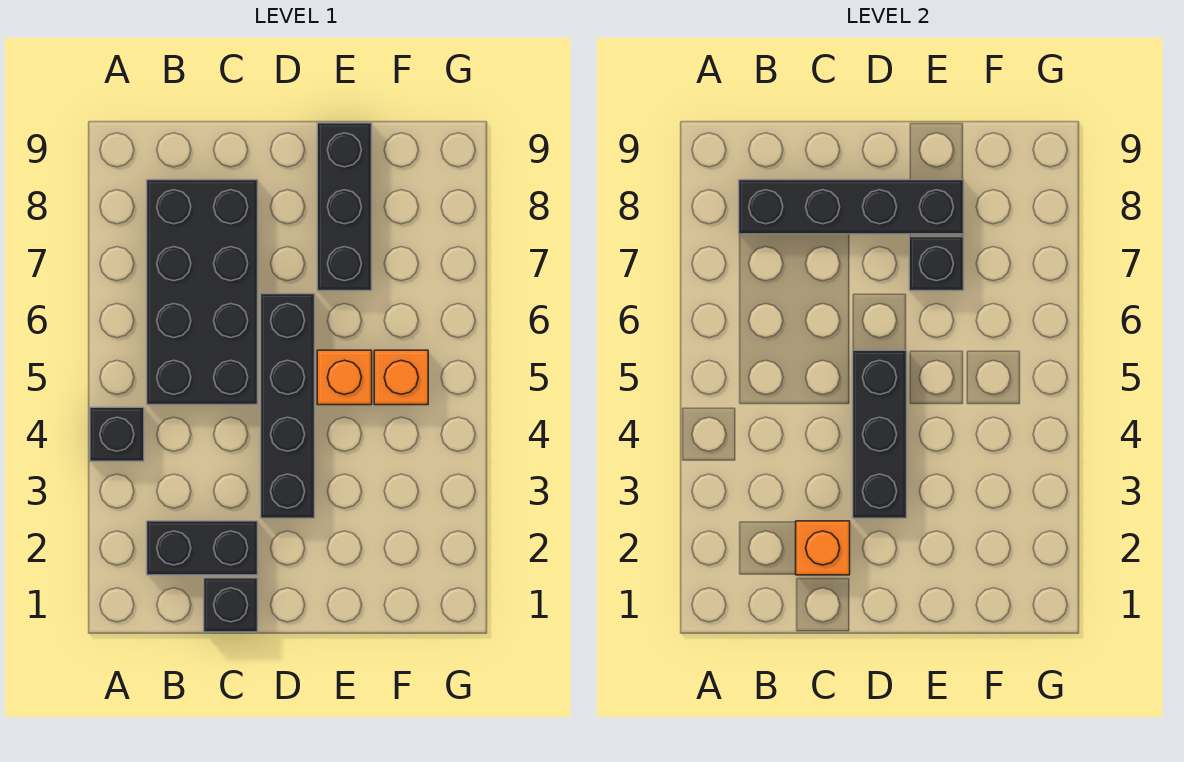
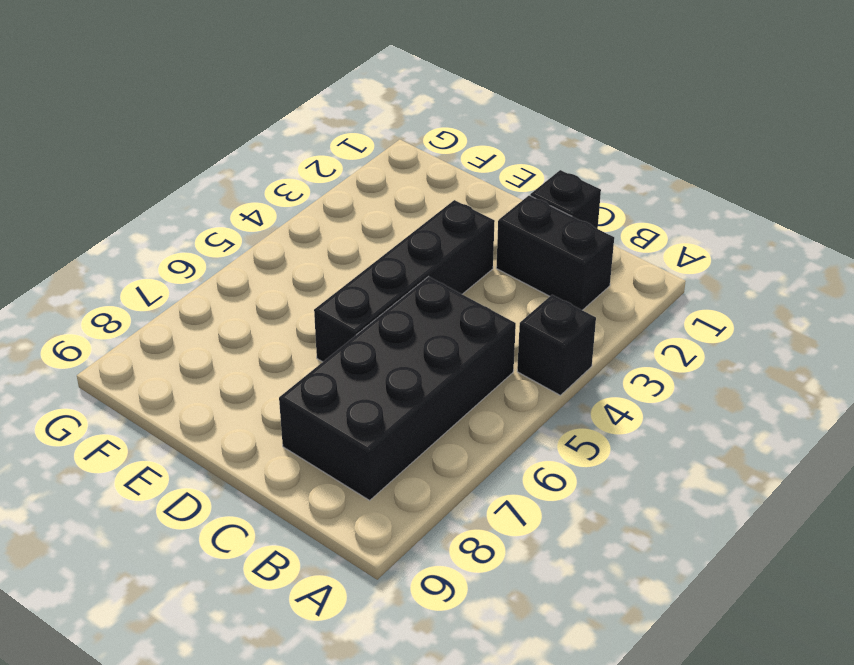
none -> orange 1x1 brick [317,350,372,405]
none -> black 1x3 brick [317,123,372,291]
none -> orange 1x1 brick [374,350,428,405]

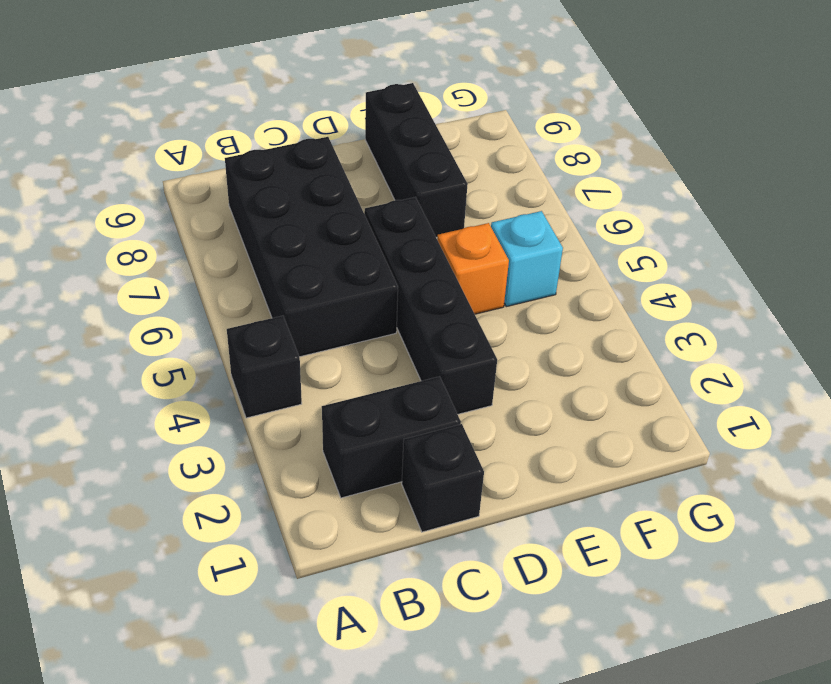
cyan 1x1 brick [491,211,563,307] -> orange 1x1 brick [374,350,428,405]
none -> black 1x4 brick [739,180,964,234]
none -> orange 1x1 brick [796,521,850,575]
none -> black 1x3 brick [853,350,907,518]

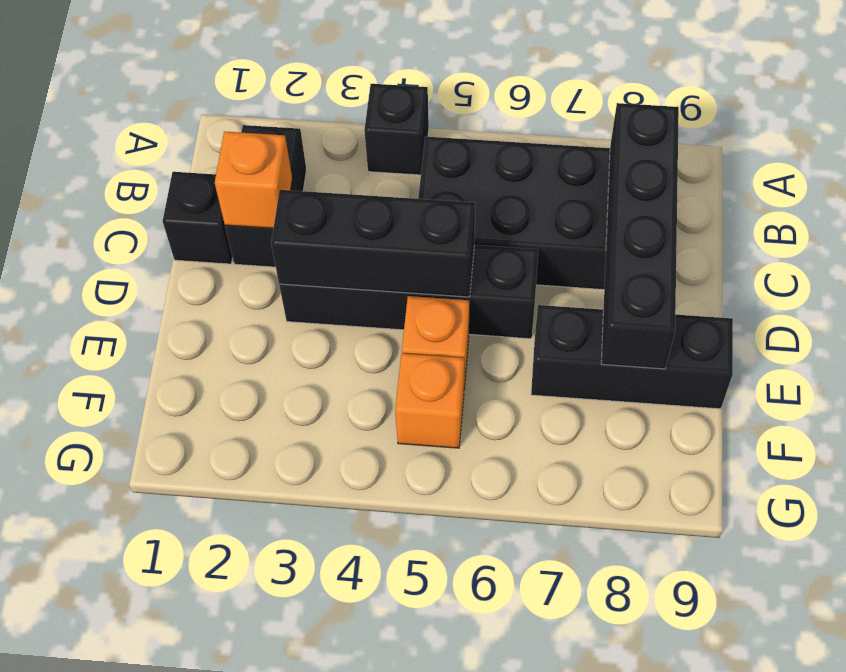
none -> black 1x1 brick [909,237,964,291]

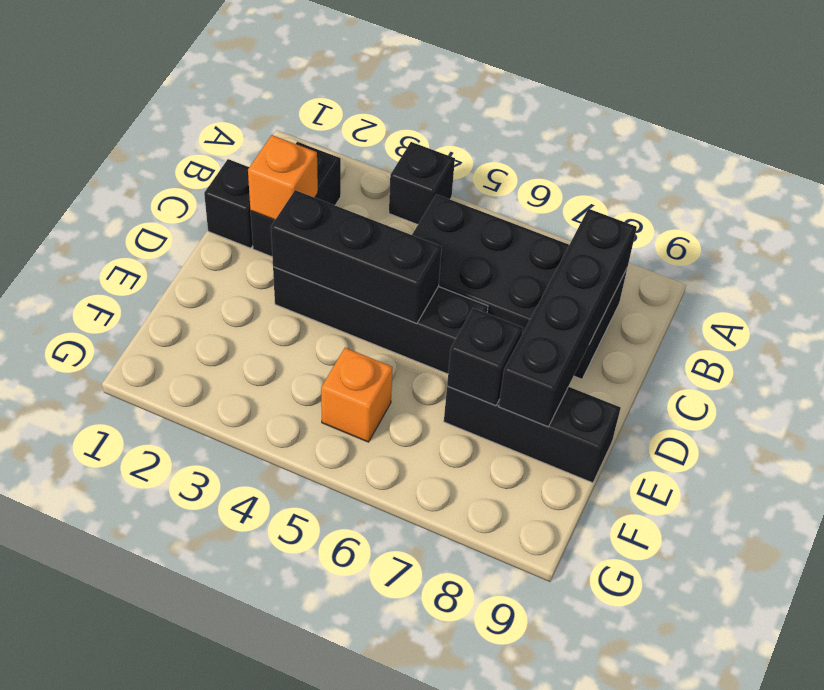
none -> orange 1x1 brick [317,350,372,405]

